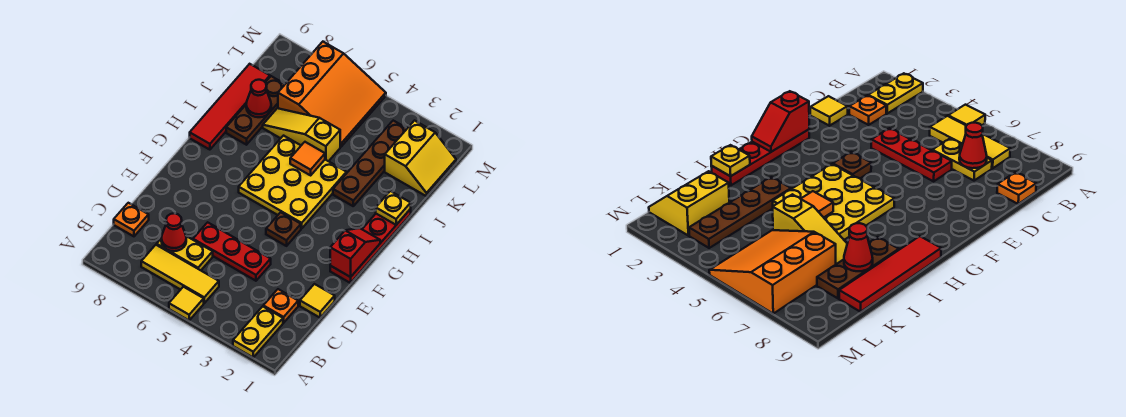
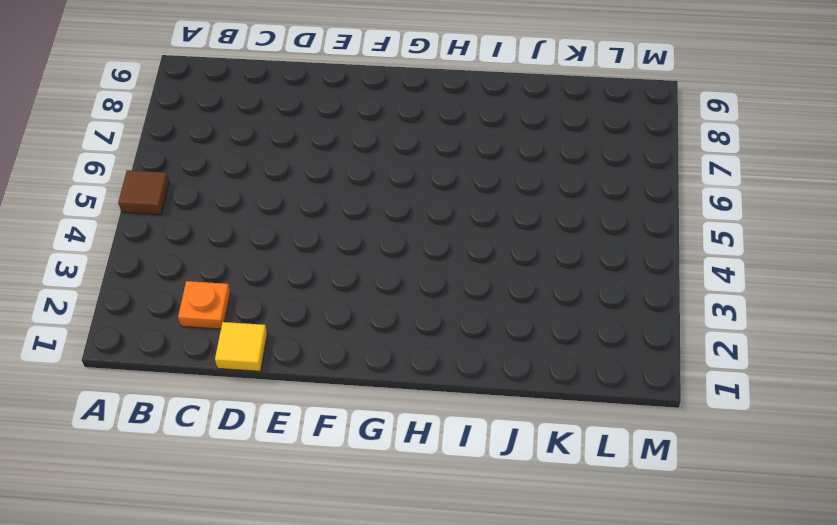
brown 1x1 tile [118,170,169,215] -> yellow 1x1 tile [169,287,204,320]
none -> yellow 1x2 plate [233,306,283,357]
none -> yellow 1x3 tile [141,245,219,303]
none -> yellow 1x2 plate [157,236,213,270]

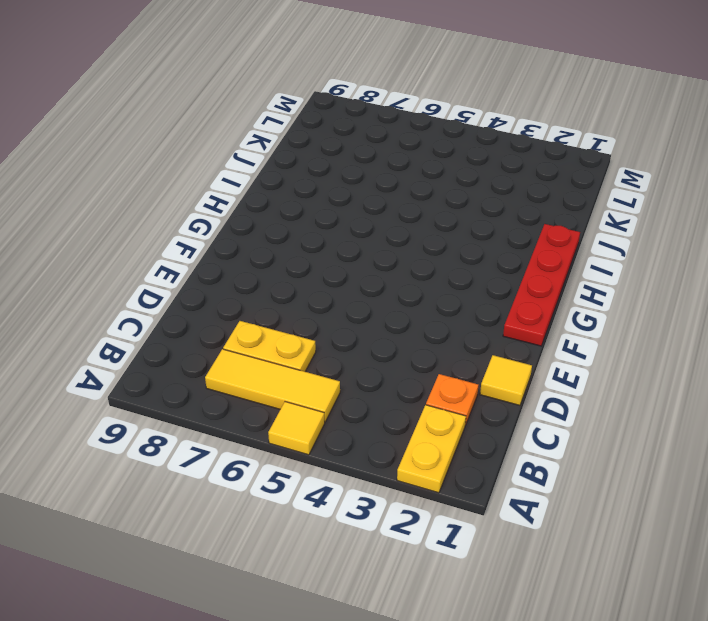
none -> orange 1x1 plate [114,203,149,236]
none -> red 1x3 plate [193,222,271,281]
none -> brown 1x1 plate [266,212,301,246]

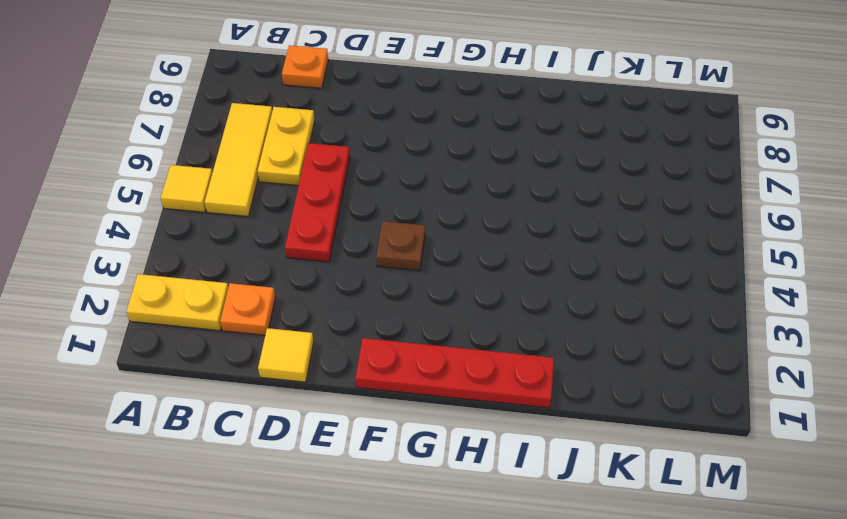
none -> yellow 3x3 plate [239,136,346,229]
none -> red 1x4 tile [190,64,270,150]
none -> brown 1x4 plate [333,121,407,206]

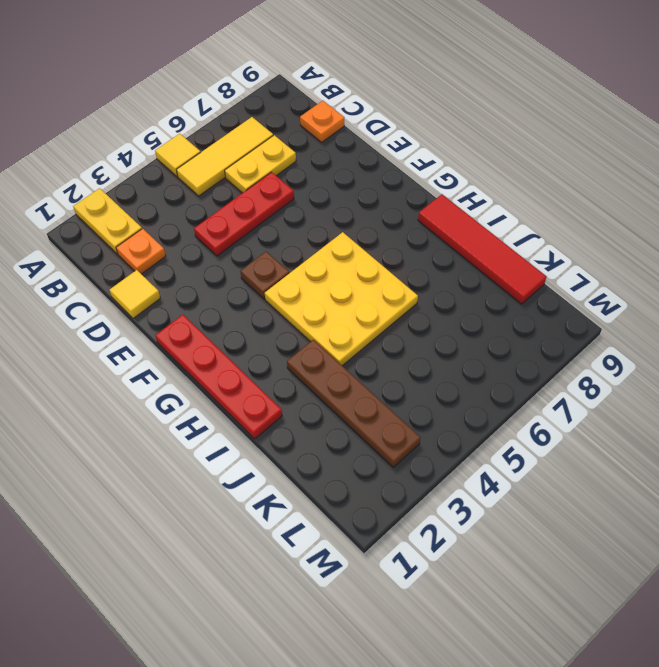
none -> brown 1x3 plate [226,76,285,145]
none -> yellow 1x3 slope [263,108,340,161]
none -> yellow 2x2 slope [385,121,456,196]

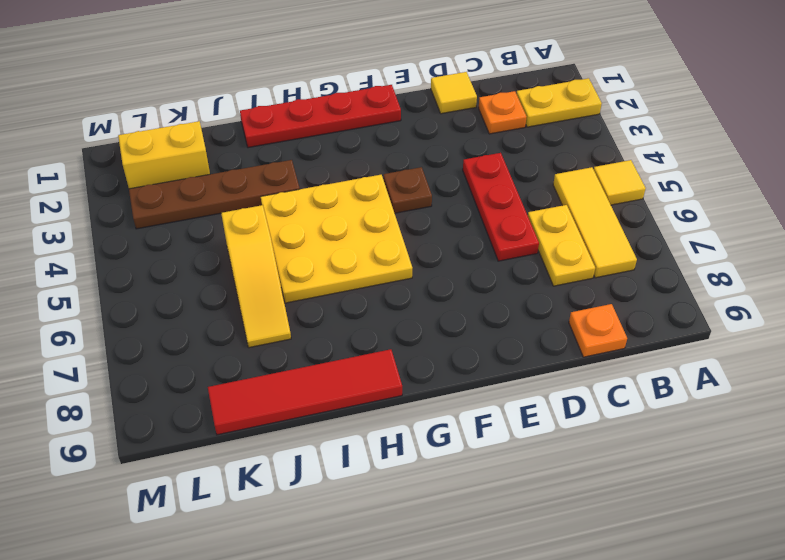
none -> brown 1x3 plate [226,76,285,145]
none -> orange 3x3 slope [278,42,386,147]
none -> red 1x1 cone [161,213,186,251]

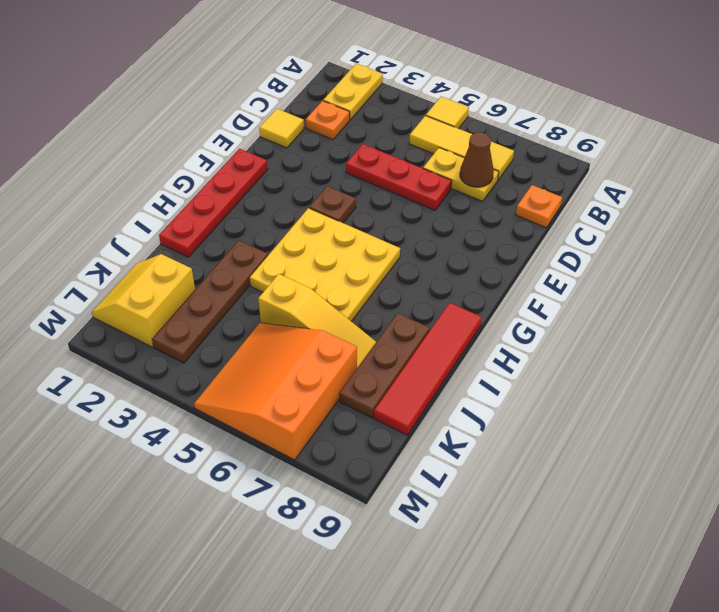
brown 1x1 cone [460,132,494,187] -> red 1x1 cone [161,213,186,251]
none -> red 1x2 slope [330,228,380,277]
none -> yellow 1x1 plate [376,191,411,225]
none -> orange 1x1 tile [290,142,325,175]

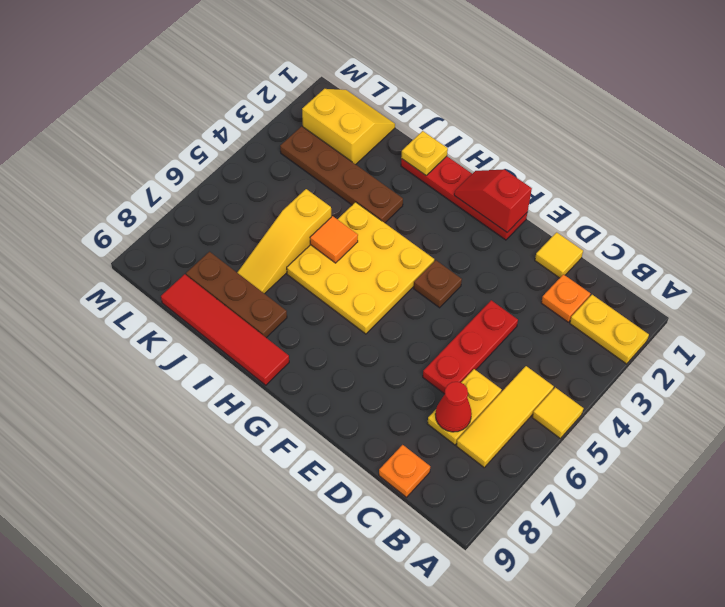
none -> orange 3x3 slope [278,42,386,147]
none -> red 1x1 cone [246,80,271,117]

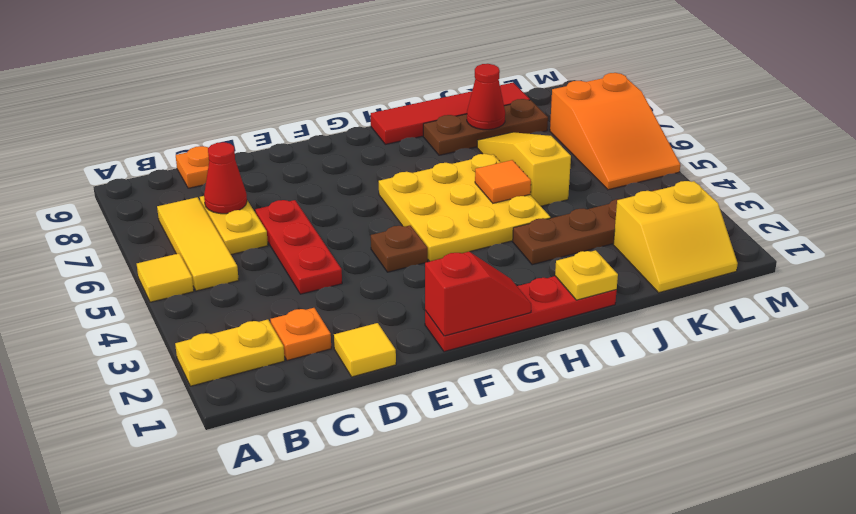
orange 2x3 slope [550,73,680,190] -> orange 3x3 slope [278,42,386,147]

